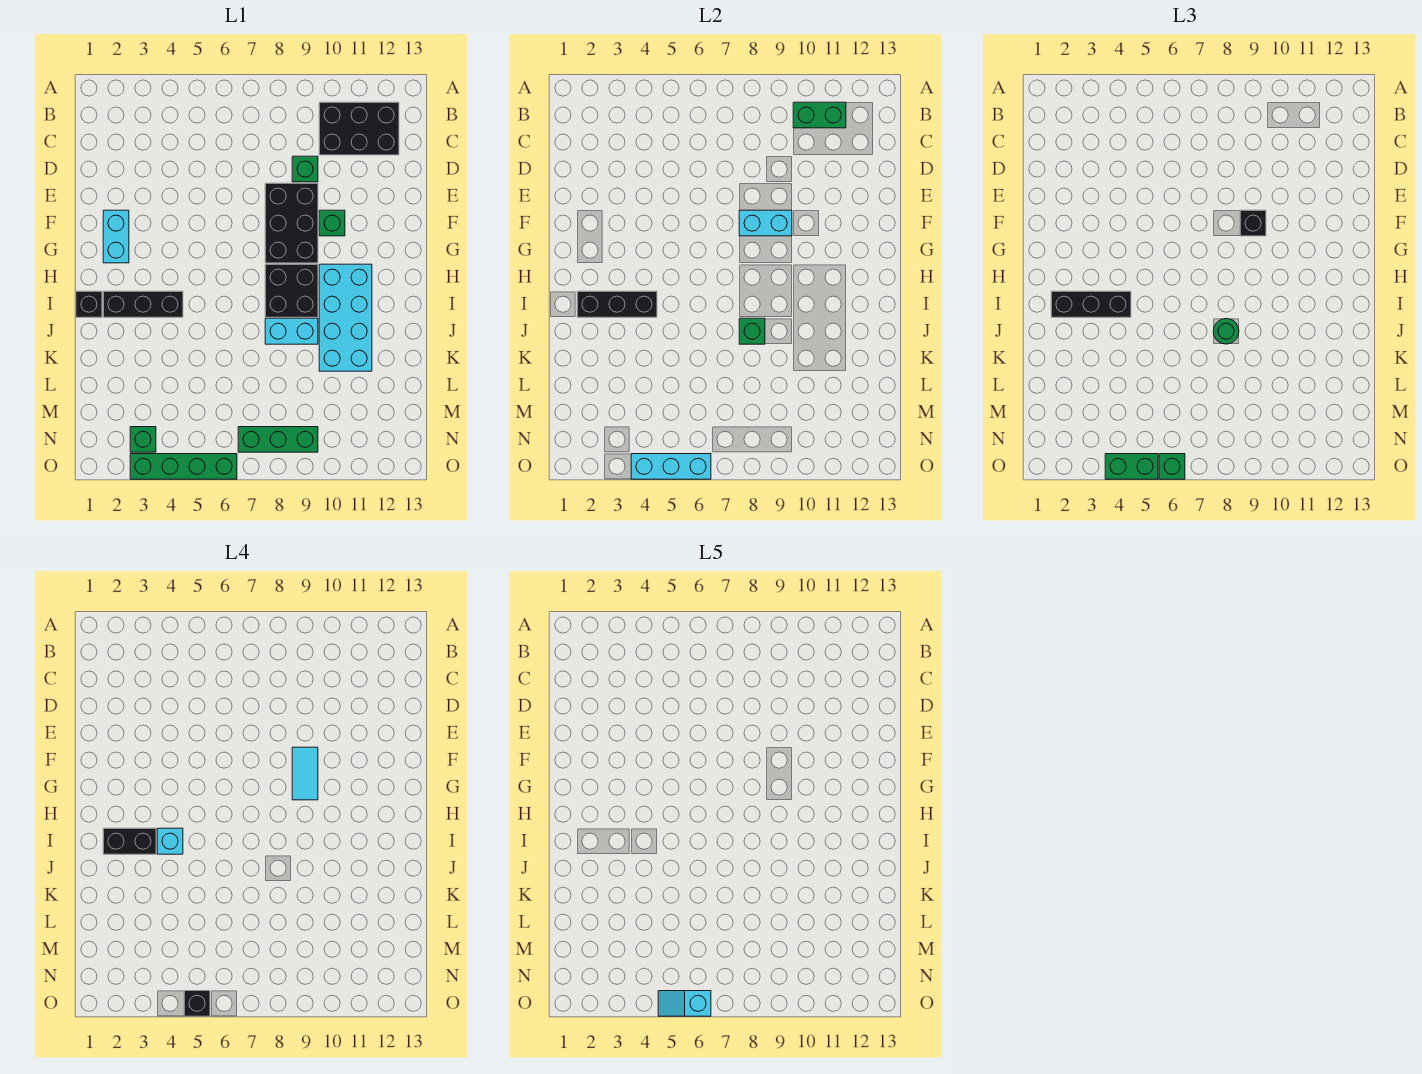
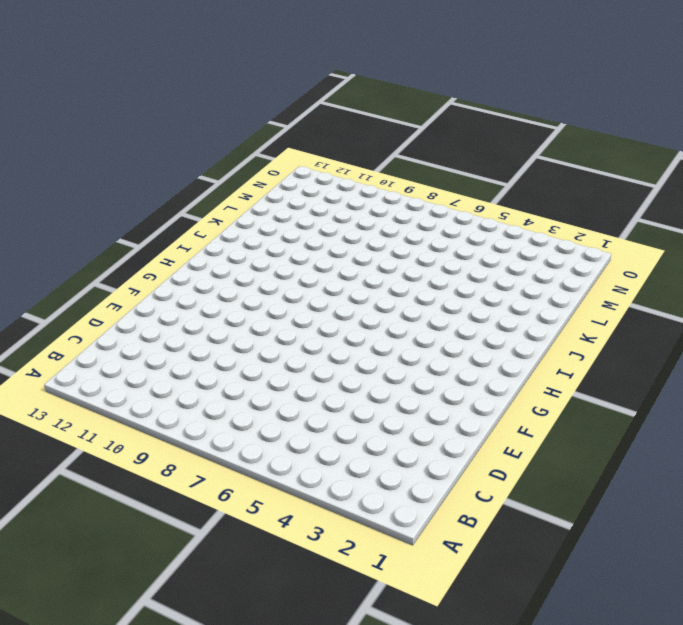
none -> black 2x3 brick [319,102,399,155]
none -> green 1x1 brick [292,156,318,182]
none -> black 2x3 brick [265,183,318,263]

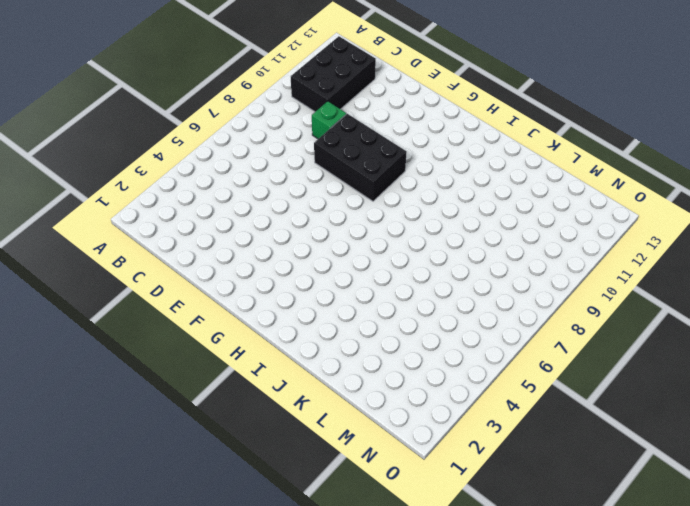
none -> cyan 1x2 brick [103,210,129,263]
none -> green 1x1 brick [319,210,345,236]
none -> black 2x2 brick [265,264,318,317]

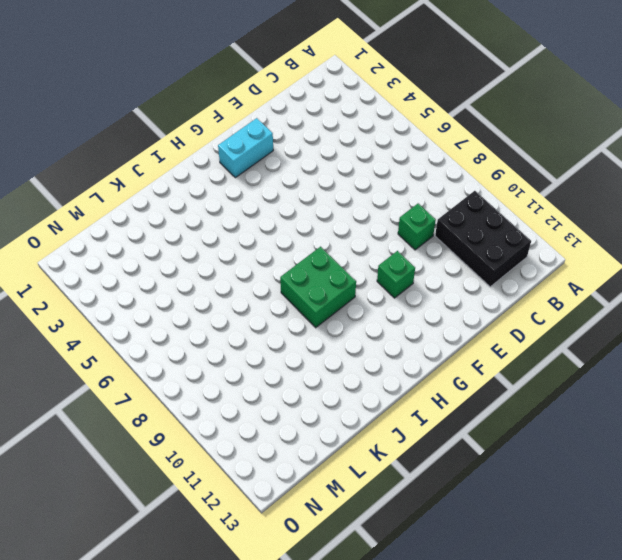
green 2x2 brick [280,247,356,328] -> black 2x2 brick [265,264,318,317]
none -> black 2x3 brick [265,183,318,263]
none -> cyan 2x4 brick [319,264,372,371]
none -> black 1x1 brick [76,291,102,317]

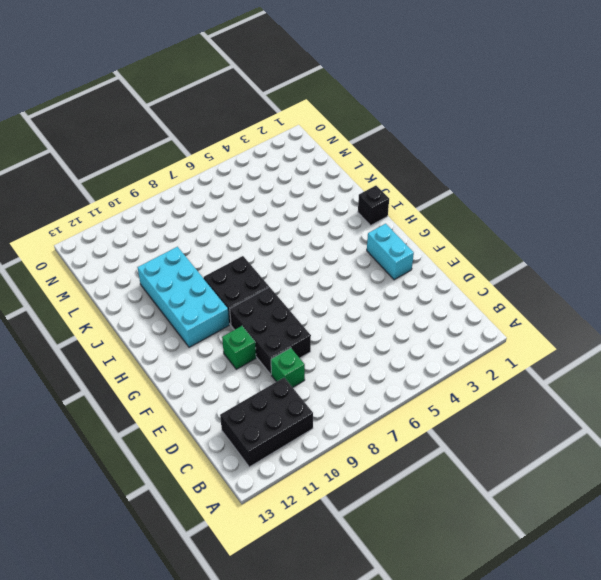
none -> black 1x3 brick [103,291,183,317]
none -> cyan 1x2 brick [265,318,318,344]
none -> green 1x1 brick [130,427,156,452]

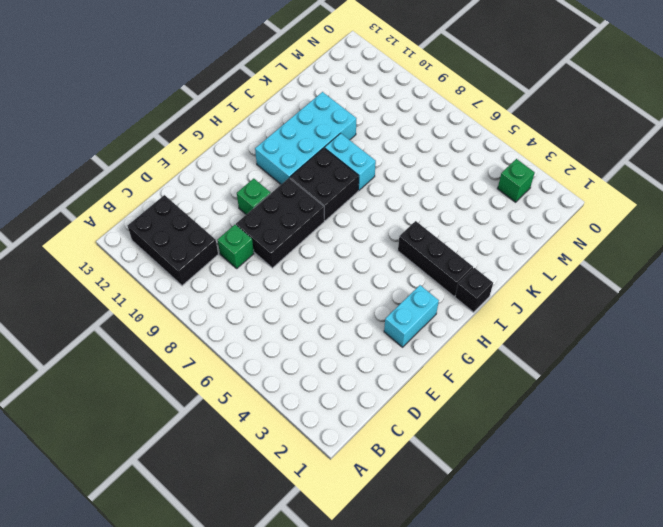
none -> green 1x3 brick [238,427,318,452]
none -> green 1x4 brick [130,454,237,479]
none -> green 1x2 brick [793,102,846,128]

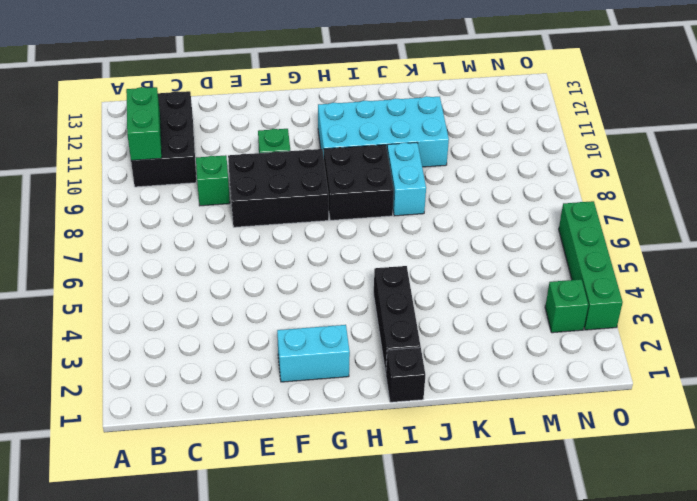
none -> green 1x3 brick [238,427,318,452]
none -> cyan 1x2 brick [739,210,792,236]
none -> black 1x3 brick [577,291,657,317]

